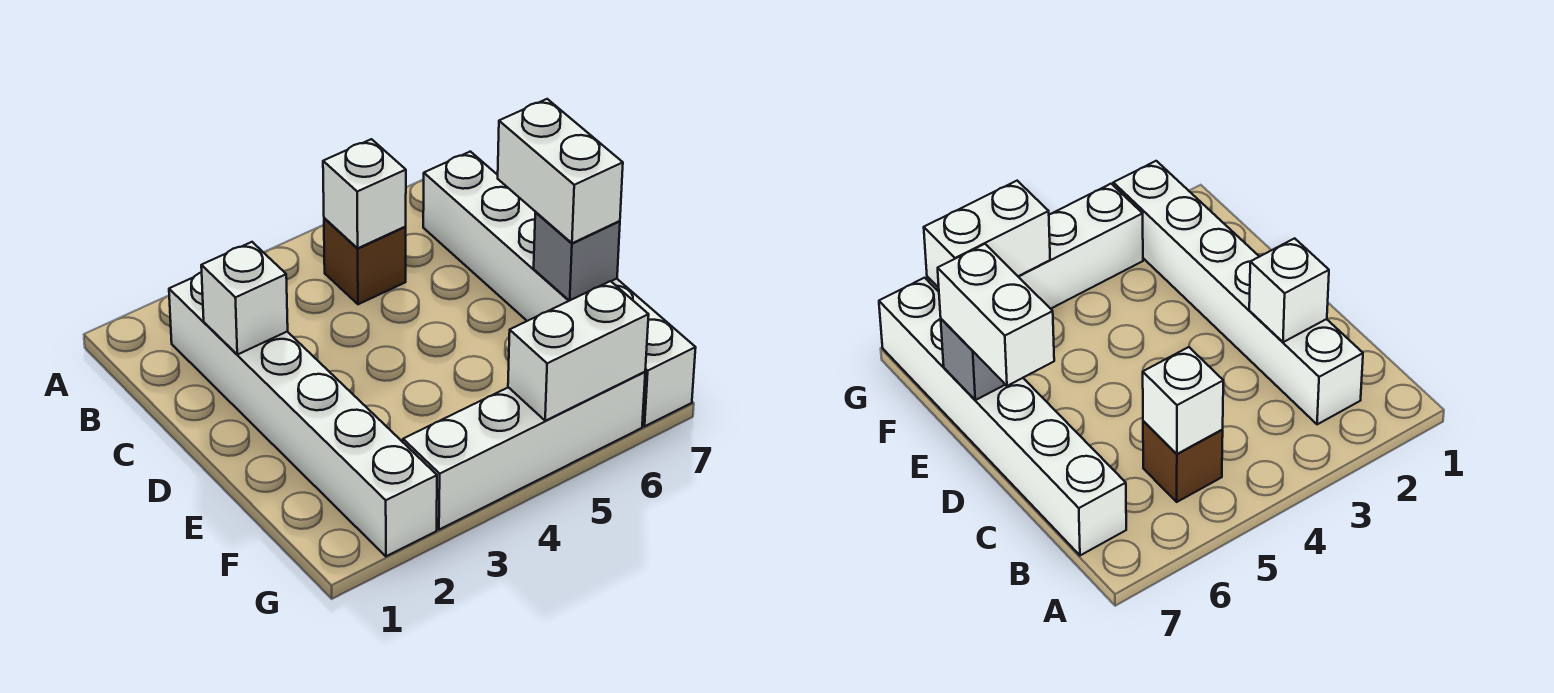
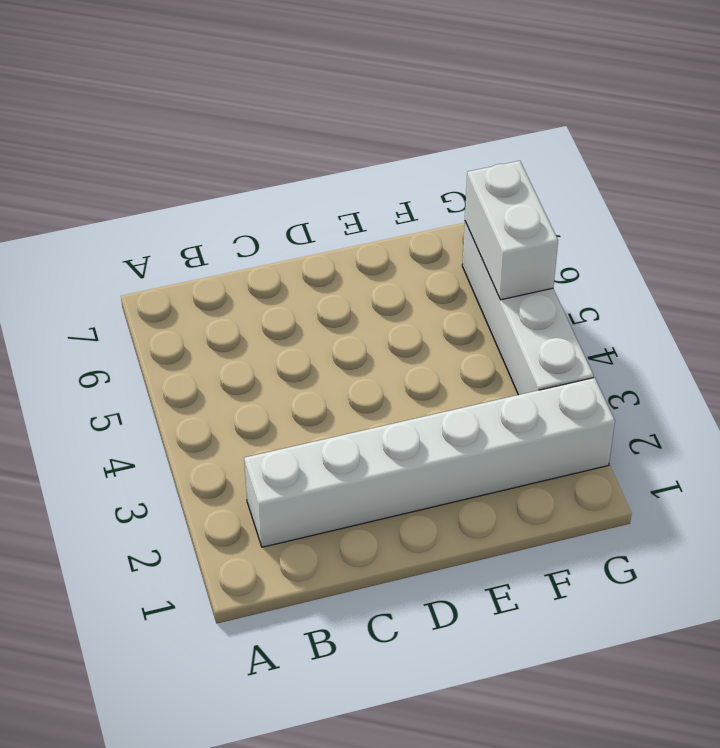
none -> brown 1x1 brick [324,218,406,304]
none -> white 1x6 brick [423,152,696,426]

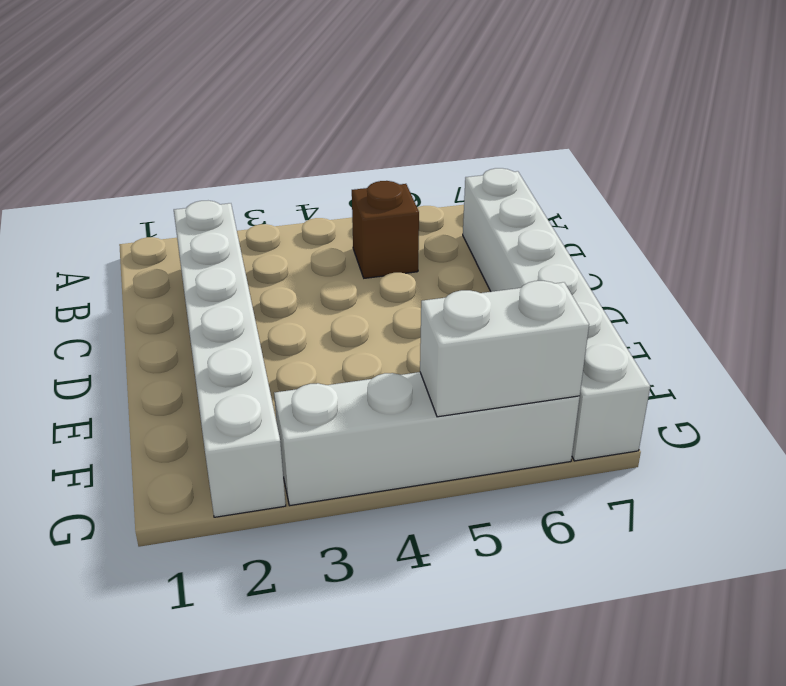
none -> white 1x1 brick [323,139,406,248]
none -> white 1x1 brick [201,242,288,355]

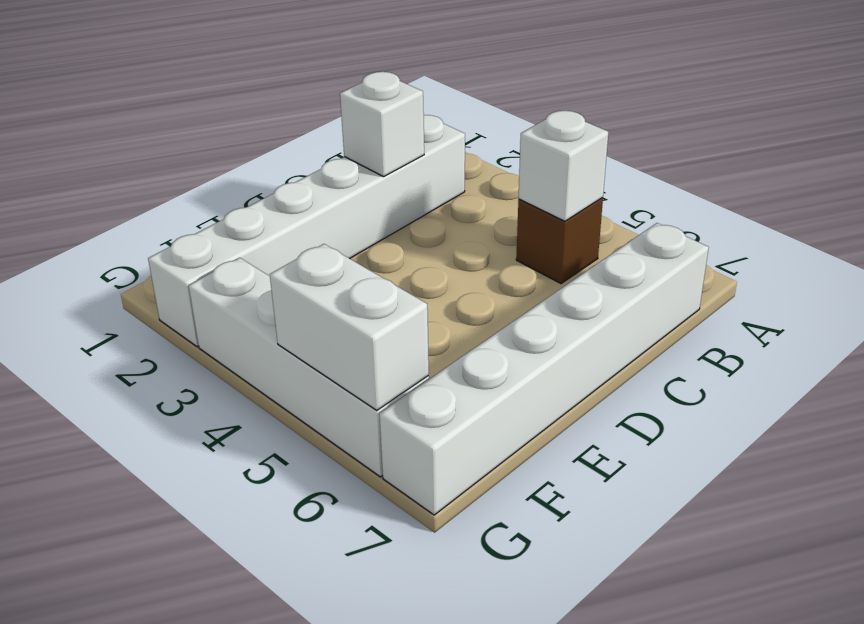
none -> grey 1x1 brick [534,212,620,301]
none -> white 1x2 brick [498,99,623,243]

